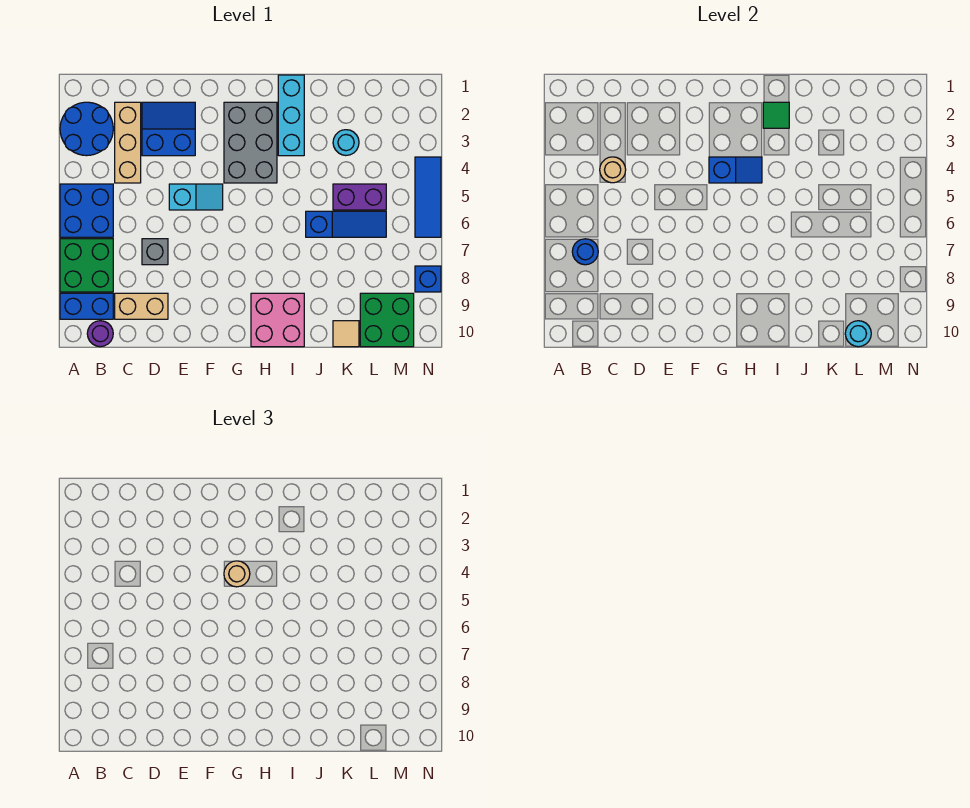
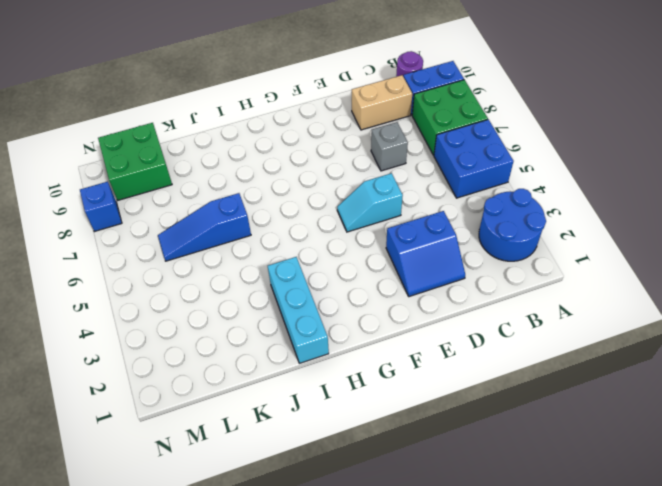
none -> tan 1x3 brick [115,102,141,183]
none -> grey 2x3 brick [224,102,277,183]
none -> pink 2x2 brick [251,293,304,347]

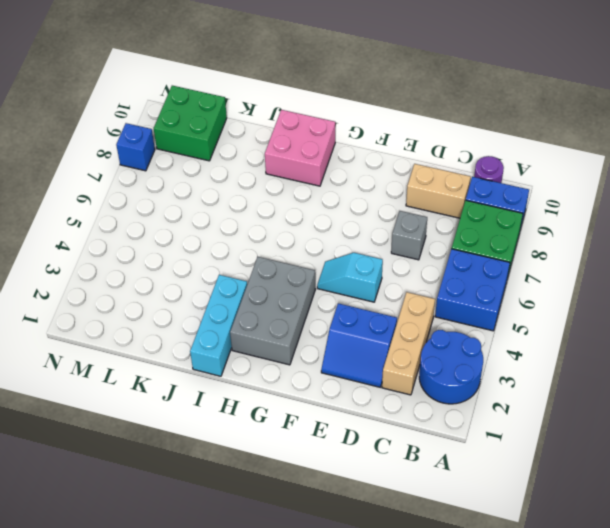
none -> blue 1x3 slope [306,211,386,237]
none -> cyan 1x1 round brick [333,130,359,155]
none -> purple 1x2 brick [333,184,386,210]

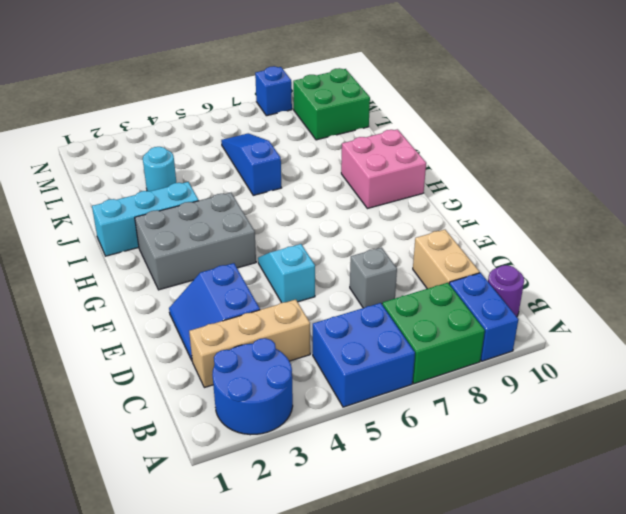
none -> purple 1x2 brick [333,184,386,210]
none -> tan 1x1 tile [333,321,359,347]
none -> blue 1x3 tile [415,157,441,237]

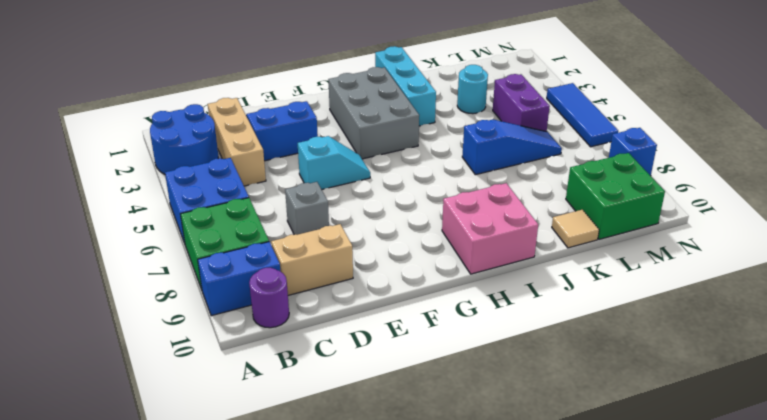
purple 1x2 brick [493,74,550,132] -> purple 1x2 brick turned to [333,184,386,210]
none -> blue 1x1 round brick [572,239,598,265]
none -> tan 1x1 round brick [600,157,626,183]
none -> blue 1x2 slope [709,157,762,183]

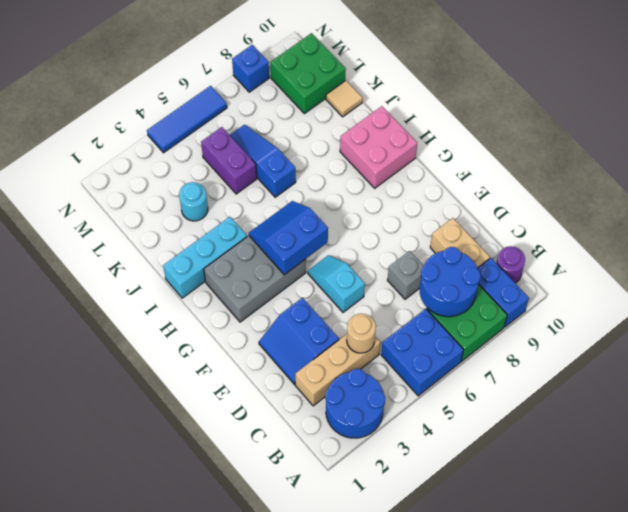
blue 2x2 round brick [420,247,481,317] -> blue 1x1 round brick [572,239,598,265]
blue 2x2 slope [249,201,328,275] -> blue 1x2 slope [709,157,762,183]
none -> green 1x1 tile [763,102,789,128]
none -> cyan 1x1 round brick [845,321,871,347]
none -> tan 1x1 round brick [224,561,250,587]

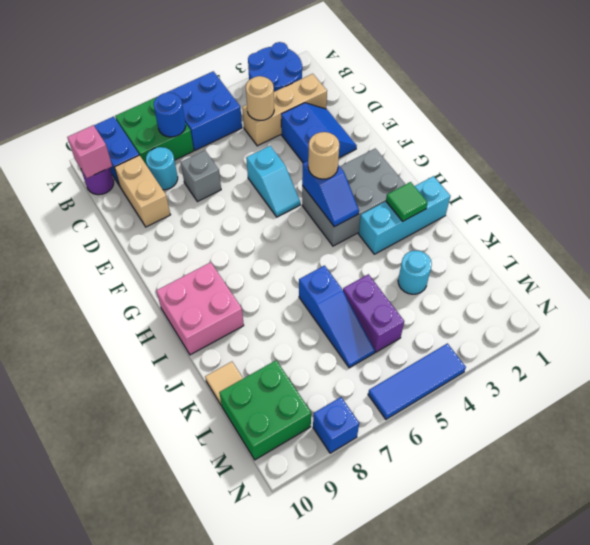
pink 1x1 brick [67,125,112,178] -> none
cyan 1x1 round brick [146,147,178,190] -> cyan 1x1 round brick moved to [845,321,871,347]

